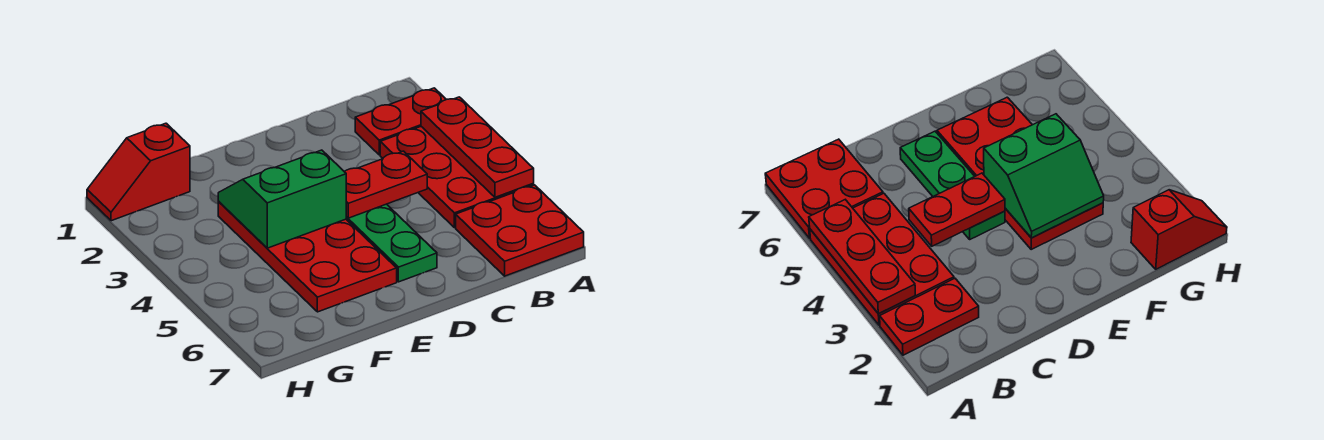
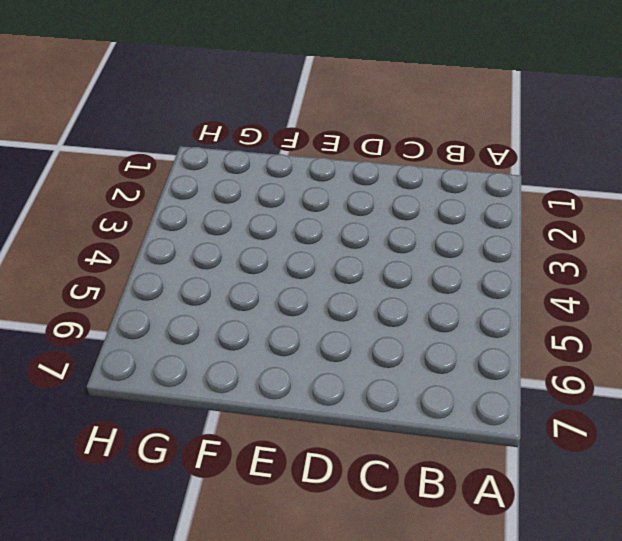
none -> red 1x2 plate [355,88,446,155]
none -> red 2x3 plate [380,127,534,228]

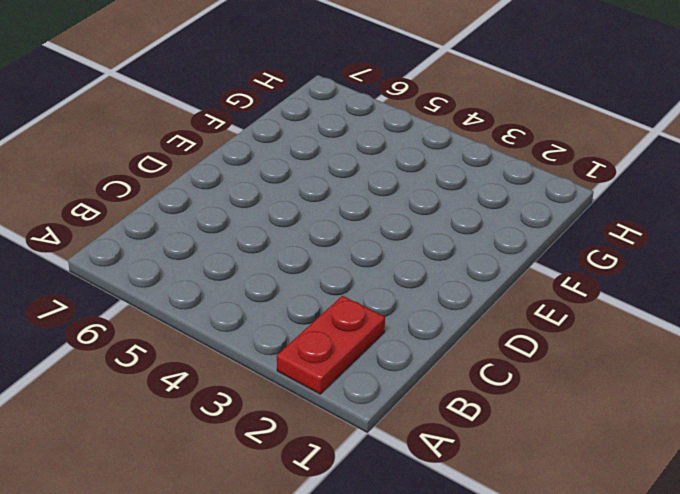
none -> red 2x3 plate [380,127,534,228]
none -> red 2x2 plate [456,185,584,276]

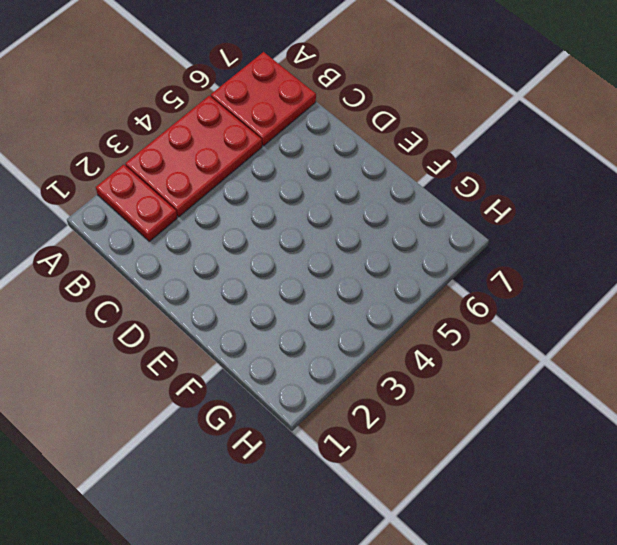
none -> green 1x3 plate [346,204,437,282]
none -> red 2x4 plate [218,202,397,312]

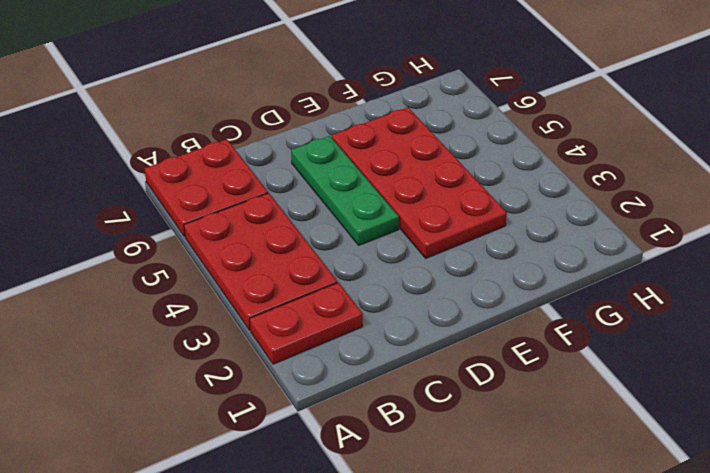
none -> red 1x2 slope [87,123,190,221]
none -> red 1x3 plate [421,97,534,197]

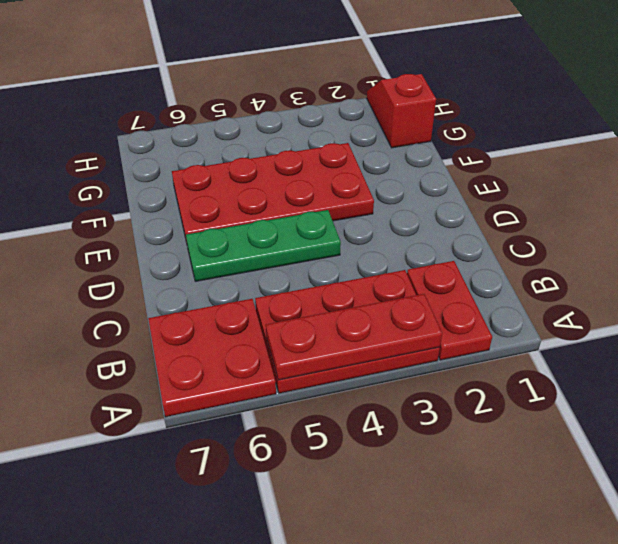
none -> red 1x2 plate [345,151,427,218]
none -> green 2x2 slope [218,150,346,248]

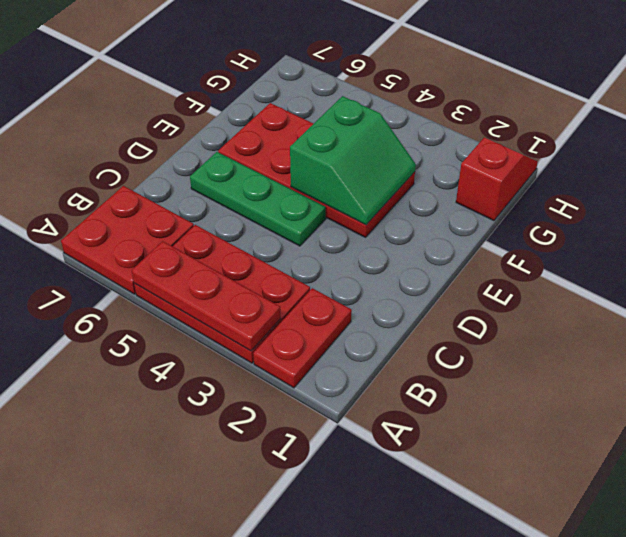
none -> red 1x2 plate [345,151,427,218]

